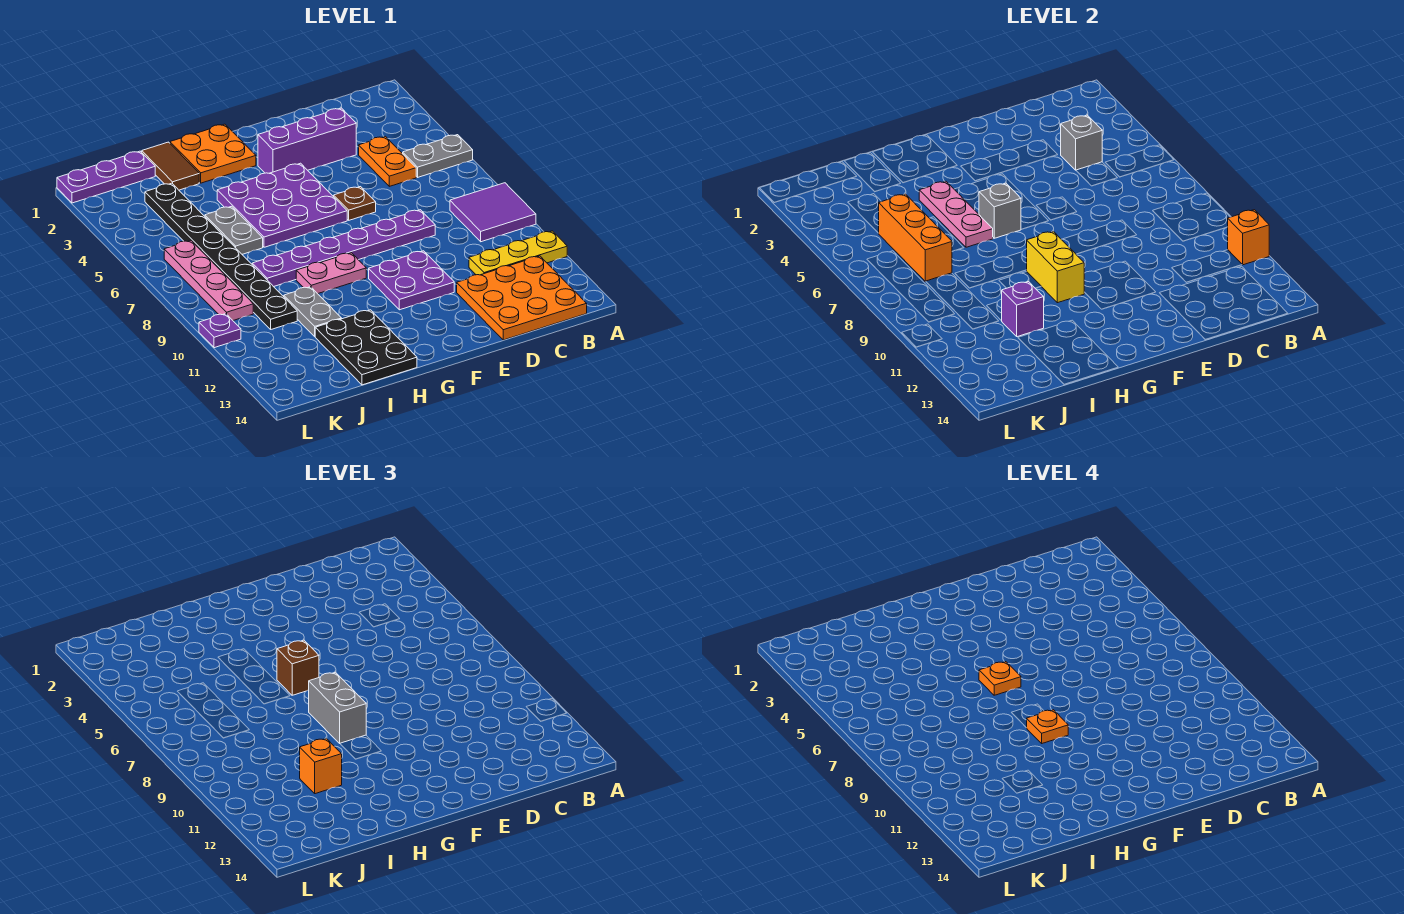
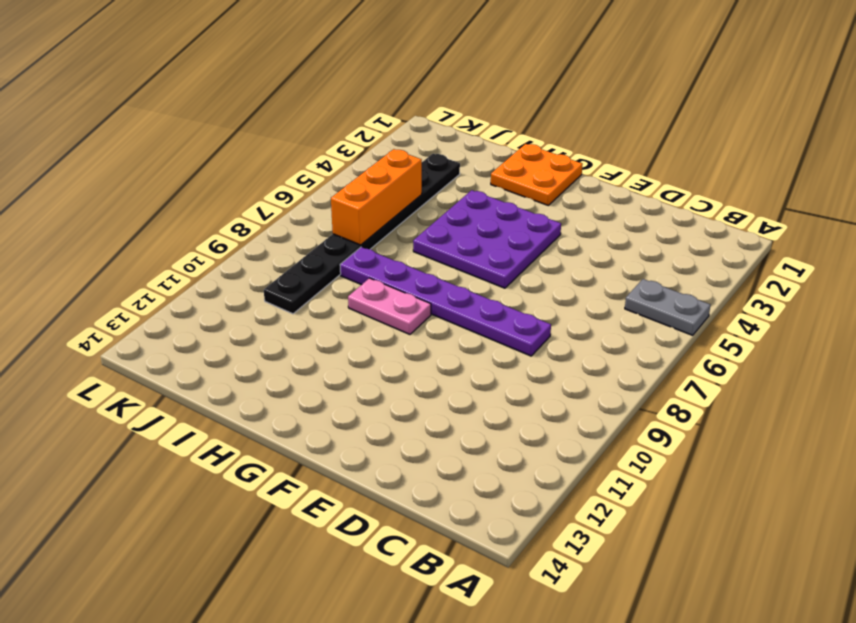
none -> purple 2x2 tile [450,183,536,242]
none -> yellow 1x3 plate [469,231,567,275]
none -> orange 3x3 plate [457,256,587,340]
none -> orange 1x2 plate [359,136,416,186]

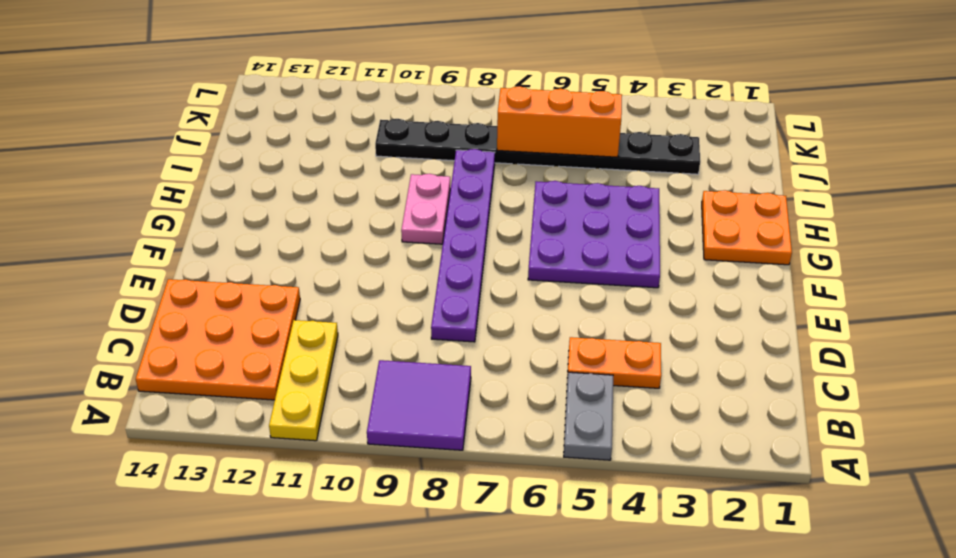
none -> purple 1x3 brick [258,108,356,173]
none -> brown 1x1 plate [334,187,376,220]
none -> purple 2x2 plate [369,251,454,310]
none -> black 2x3 plate [315,310,417,385]

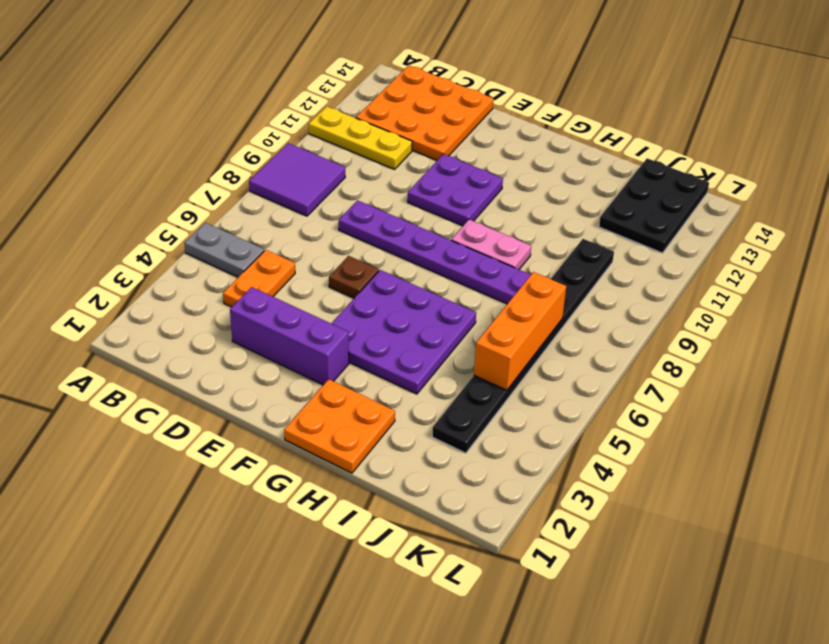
black 2x3 plate [599,158,709,253] -> black 2x3 plate moved to [315,310,417,385]
none -> brown 1x2 tile [142,142,199,190]
none -> grey 1x2 plate [205,206,263,254]
none -> grey 1x2 plate [284,287,342,336]
none -> purple 1x3 plate [57,151,155,203]

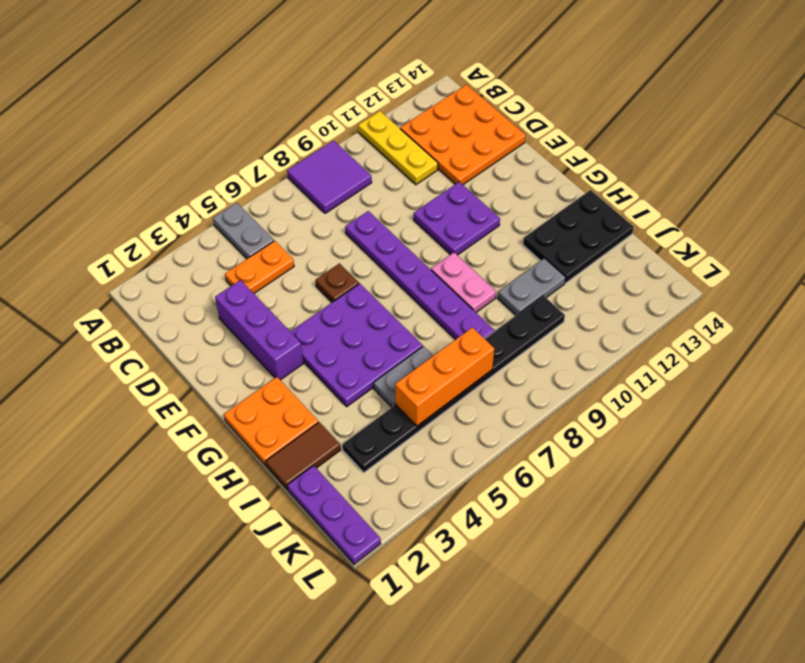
none -> pink 1x4 plate [164,241,253,320]
none -> purple 1x1 plate [199,314,241,348]
none -> orange 1x1 brick [1228,210,1269,265]
none -> grey 1x1 brick [1061,115,1102,170]

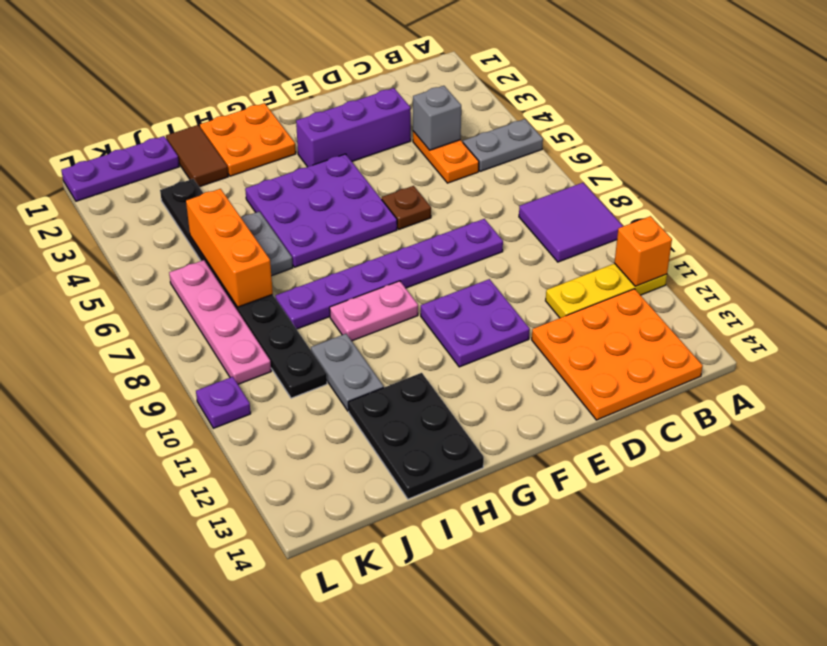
none -> grey 1x1 brick [979,183,1021,238]
none -> yellow 1x2 brick [1027,231,1084,303]
none -> pink 1x3 plate [919,181,993,247]
none -> purple 1x1 brick [1002,282,1044,337]

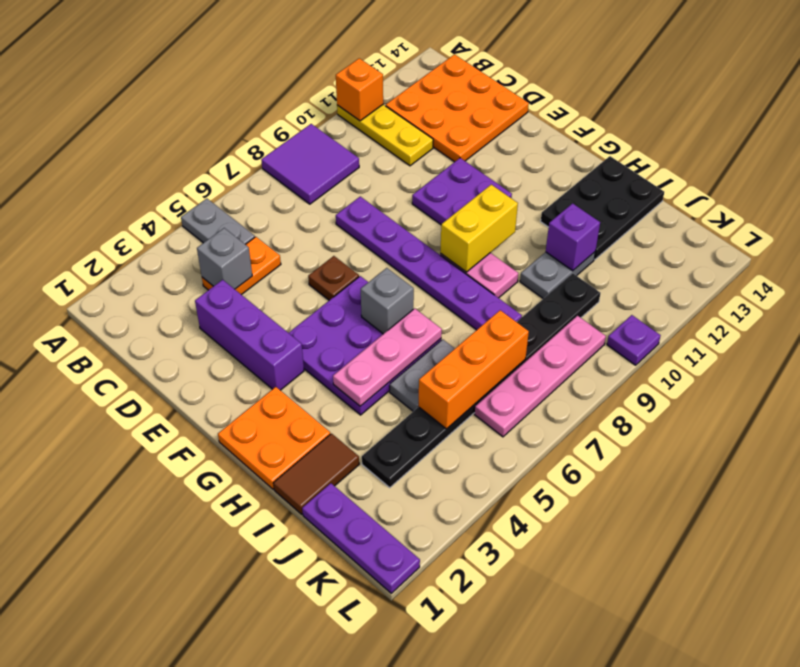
none -> brown 1x1 brick [277,640,319,695]
none -> grey 1x2 brick [309,672,366,743]
none -> orange 1x1 brick [300,739,342,794]
none -> orange 1x1 plate [979,662,1021,695]

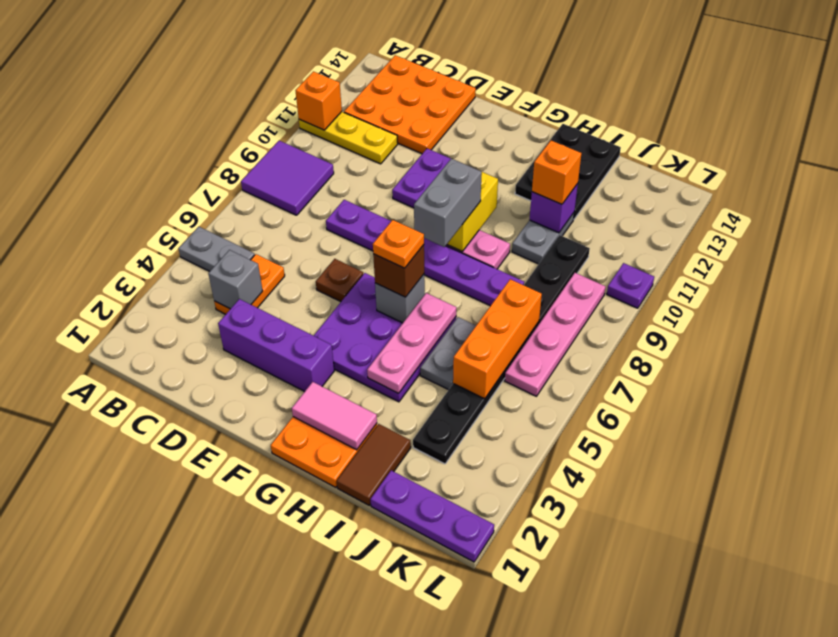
pink 1x2 tile [292,382,377,450] -> none
none -> orange 1x1 plate [1027,710,1068,743]

